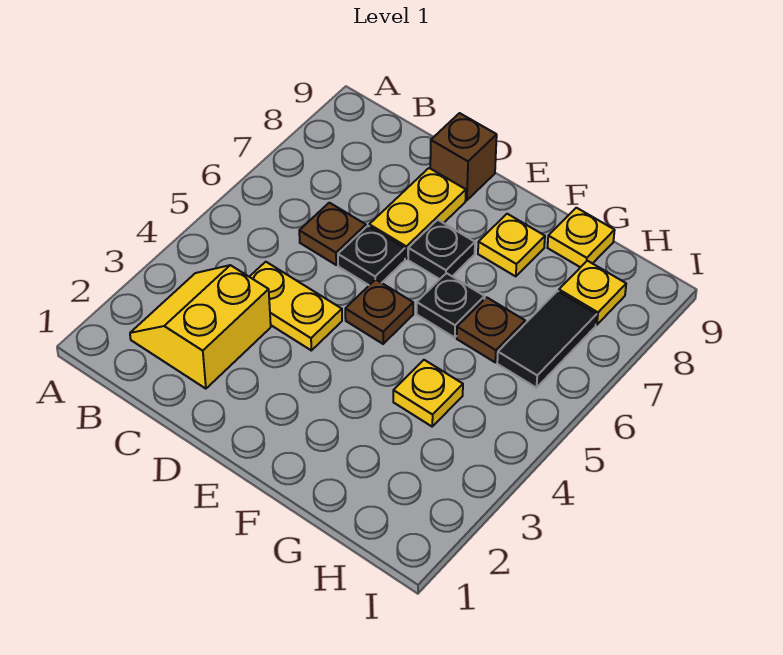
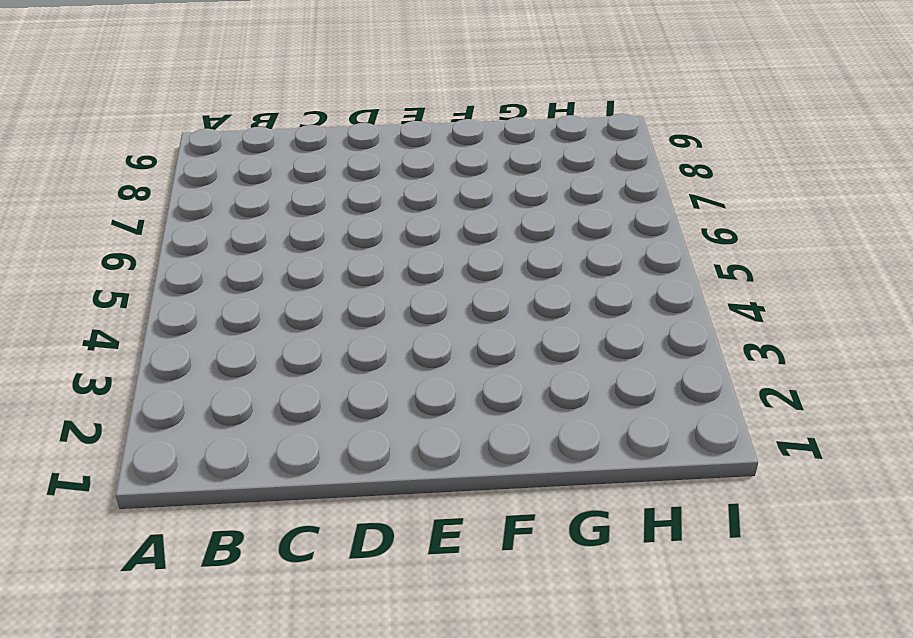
none -> yellow 2x2 slope [130,265,271,389]
none -> yellow 1x2 plate [250,262,342,350]
none -> brown 1x1 plate [299,203,366,265]

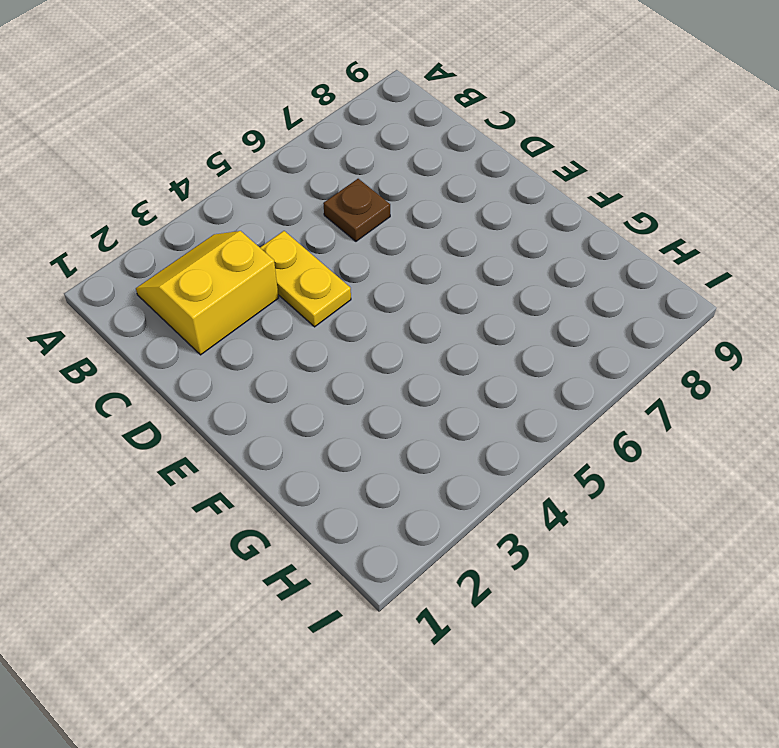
none -> black 1x1 plate [338,226,405,285]
none -> yellow 1x2 plate [369,168,466,259]
none -> brown 1x1 brick [430,113,497,200]

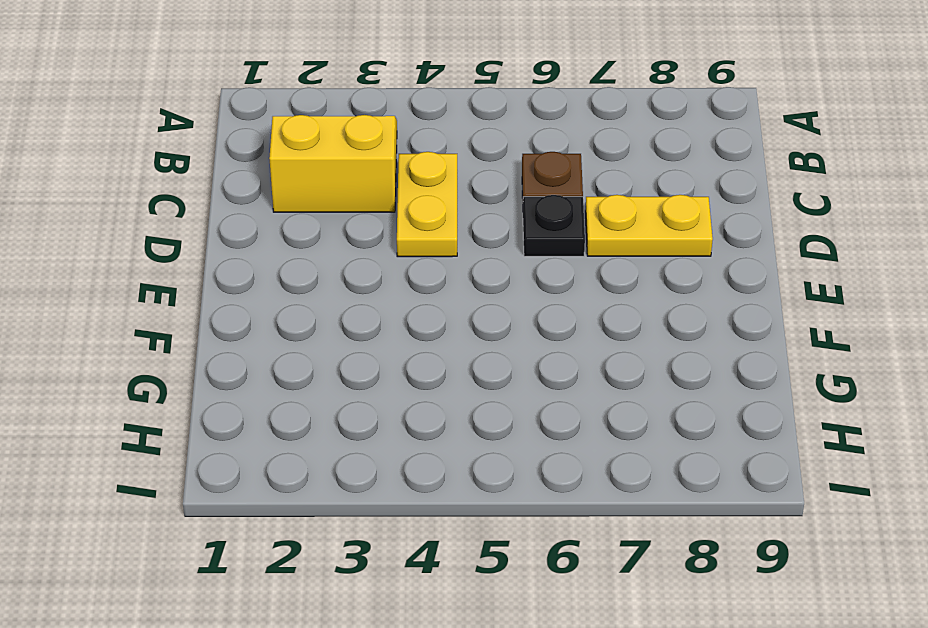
none -> brown 1x1 brick [430,113,497,200]
none -> brown 1x1 plate [345,279,413,344]
none -> black 1x1 plate [408,220,475,279]

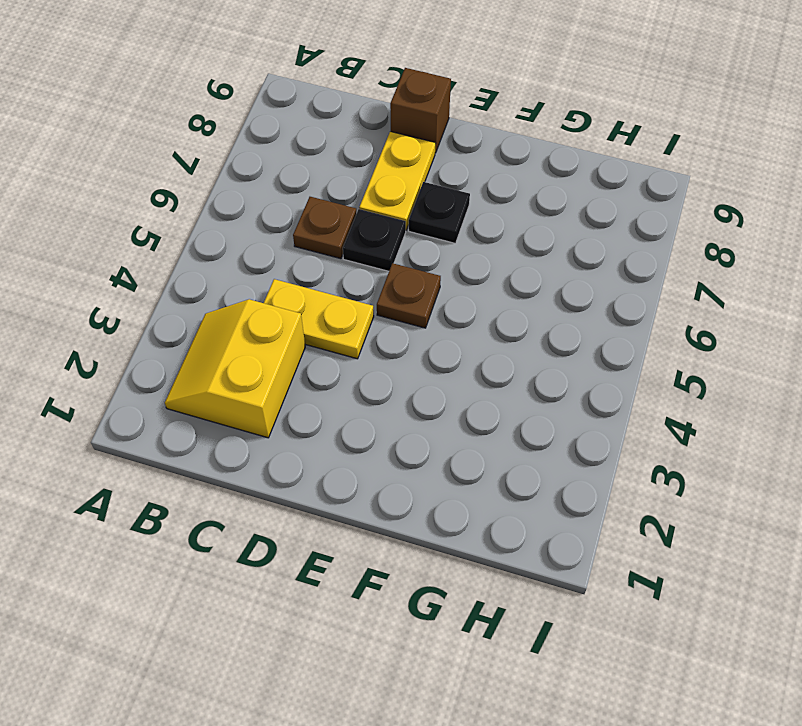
none -> black 1x1 plate [417,273,485,337]
none -> yellow 1x1 plate [478,214,545,276]
none -> yellow 1x1 plate [393,360,463,426]

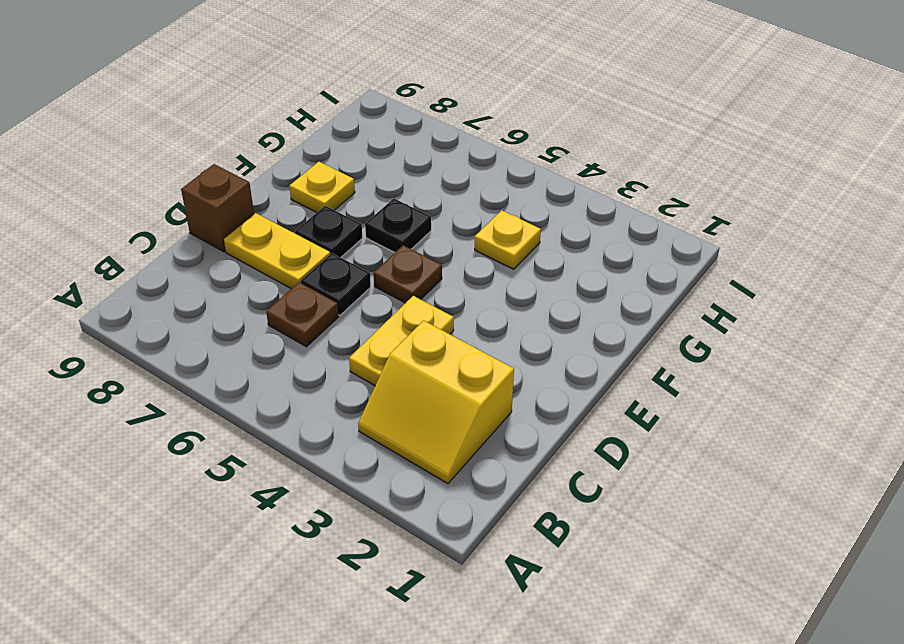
none -> brown 1x1 plate [457,297,525,362]
none -> yellow 1x1 plate [548,208,615,267]
none -> black 1x2 tile [497,291,597,388]

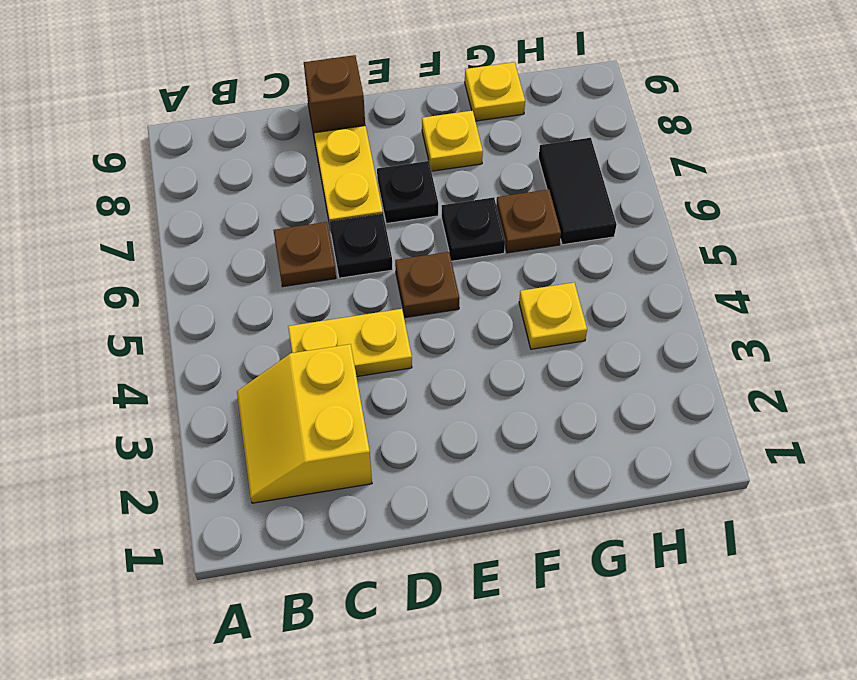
none -> yellow 1x1 plate [559,261,626,325]

